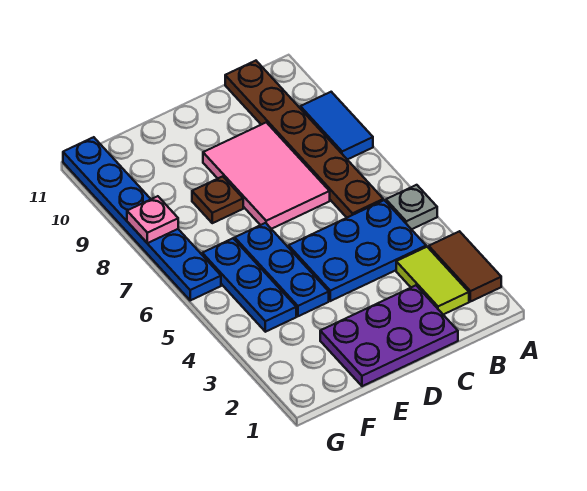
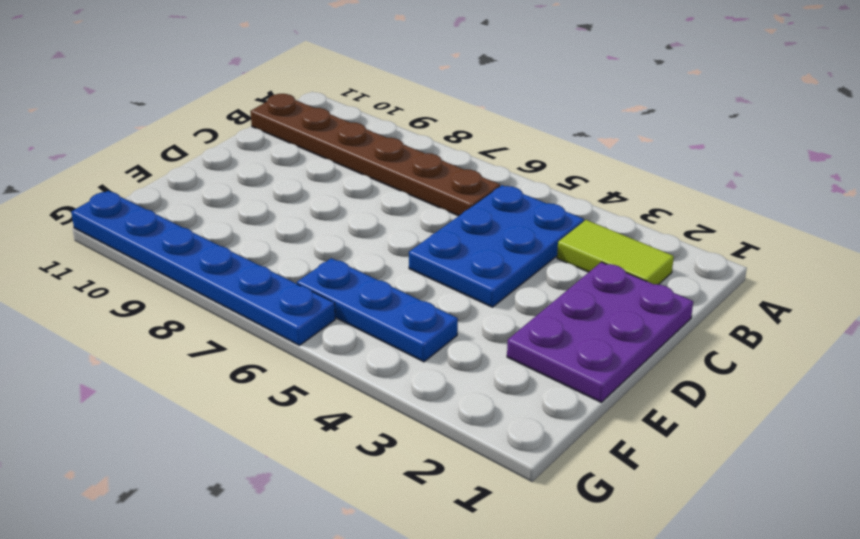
none -> brown 1x2 tile [429,231,501,302]
none -> grey 1x1 plate [386,185,437,229]
none -> blue 1x2 tile [300,92,373,160]

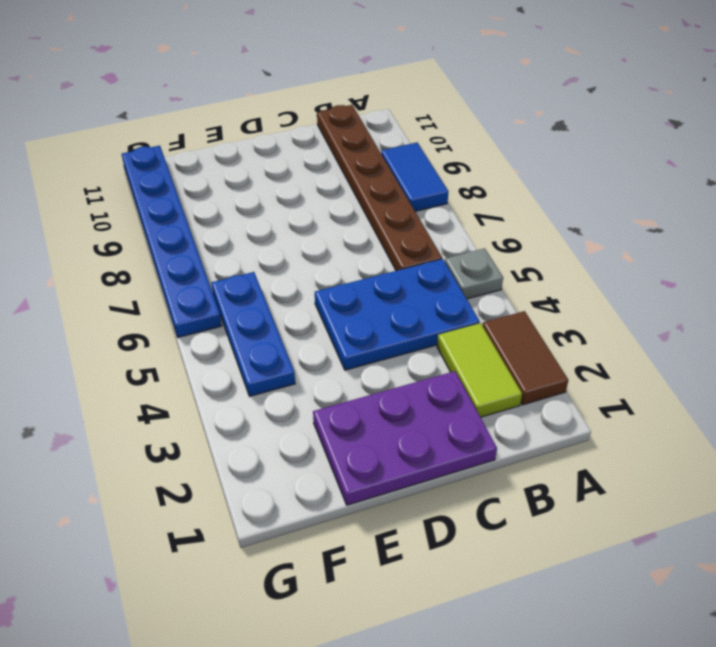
none -> pink 2x3 tile [203,122,330,229]
none -> blue 1x3 plate [235,223,329,316]
none -> brown 1x1 plate [192,176,243,223]

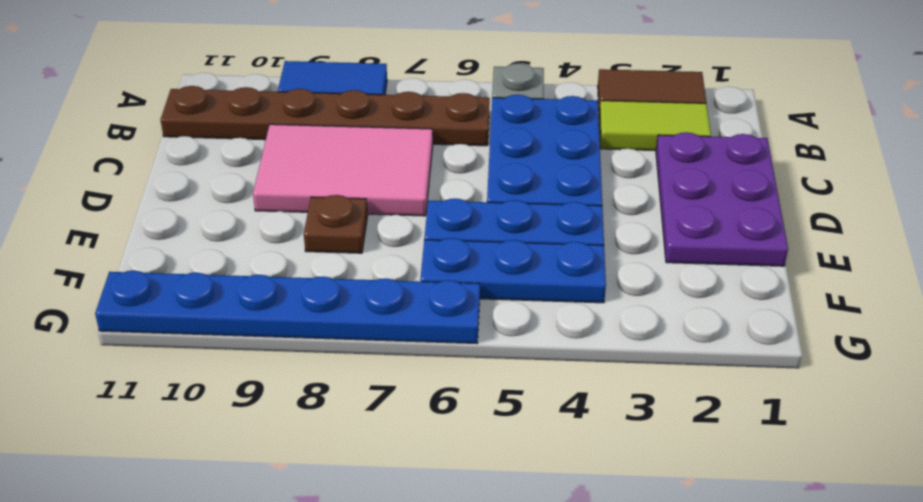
none -> pink 1x1 plate [127,196,178,243]

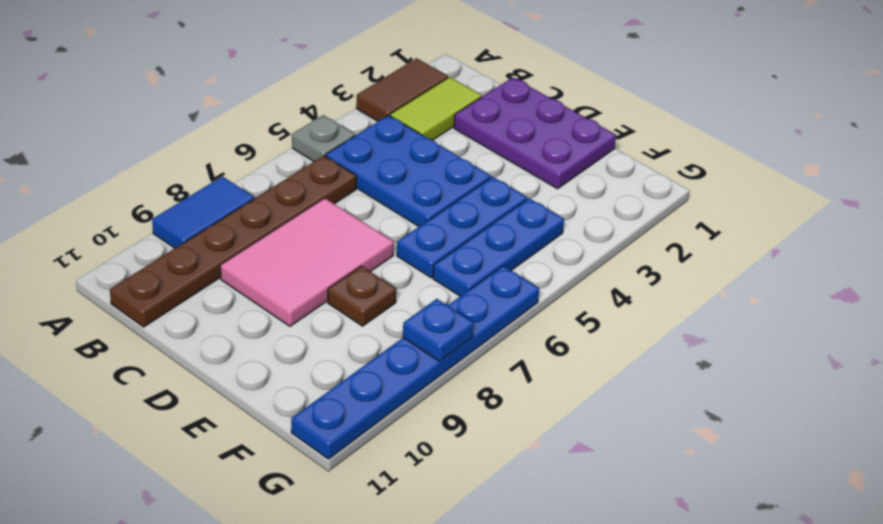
blue 1x1 plate [403,299,474,361] -> pink 1x1 plate [127,196,178,243]

